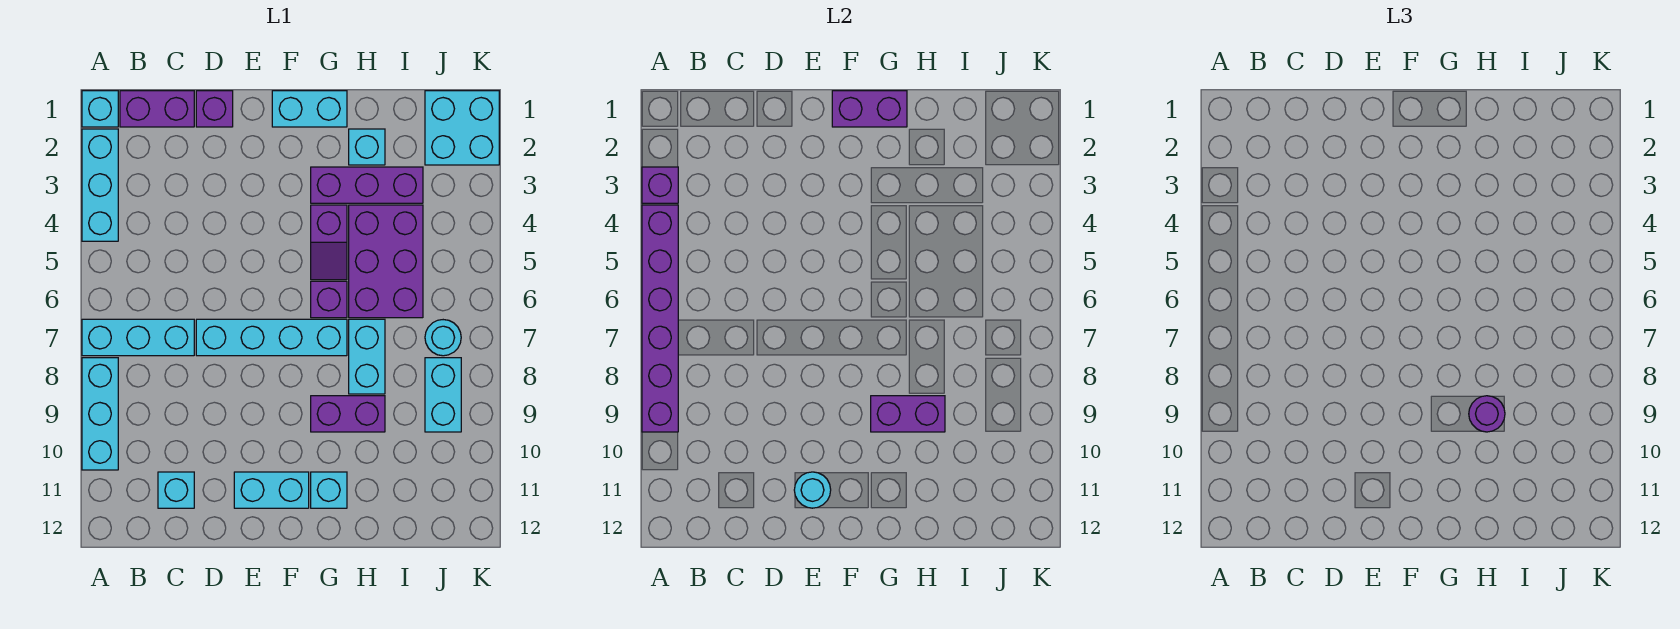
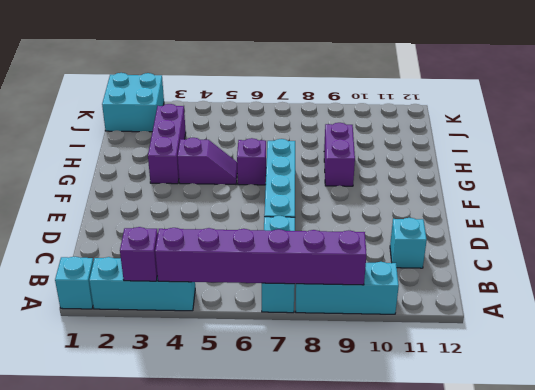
none -> purple 1x2 brick [120,91,194,127]
none -> purple 1x1 brick [196,91,233,127]
none -> cyan 1x2 brick [234,472,309,508]

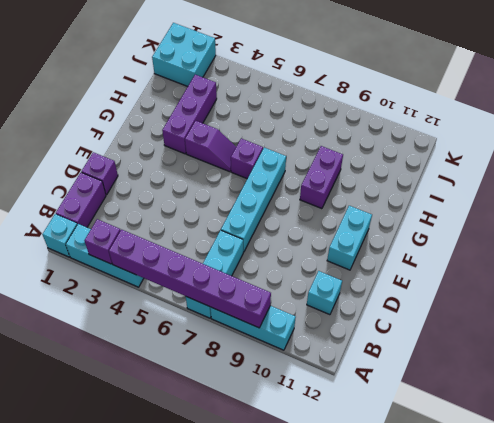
none -> cyan 1x2 brick [272,91,347,127]
none -> cyan 1x1 brick [311,472,347,508]
none -> cyan 1x1 brick [349,129,385,165]

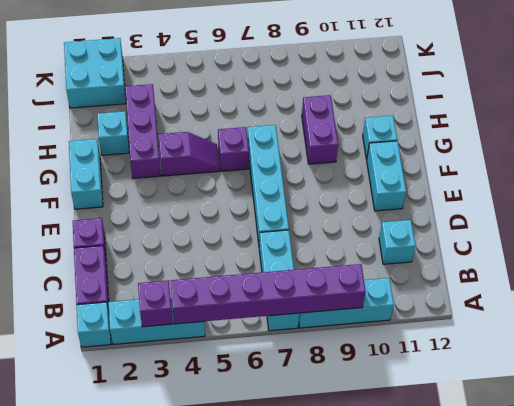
none -> purple 2x3 brick [349,205,423,318]
none -> cyan 1x2 brick [349,319,385,394]
none -> cyan 1x1 round brick [425,320,461,356]

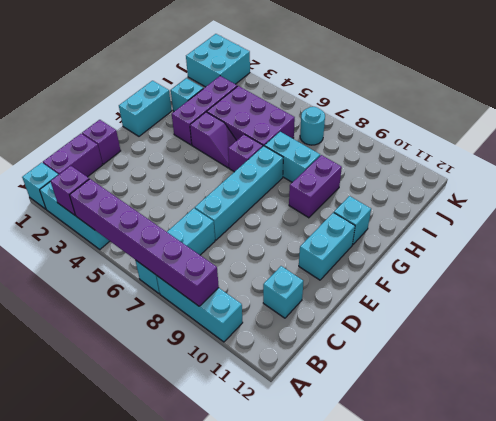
none -> cyan 1x2 brick [425,358,461,432]
none -> cyan 1x1 round brick [794,472,831,508]
none -> purple 1x2 brick [832,91,907,127]

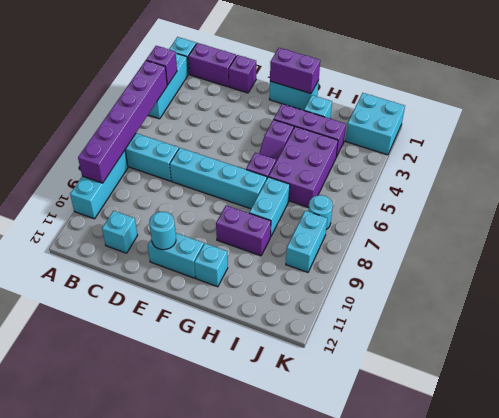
none -> purple 1x2 brick [871,396,945,432]
none -> purple 1x1 round brick [1469,396,1505,432]

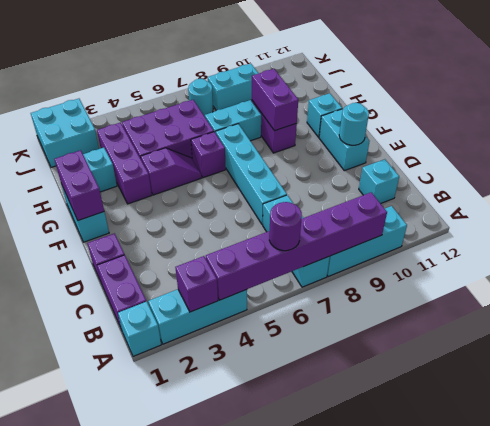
purple 1x1 round brick [269,202,302,251] -> purple 1x1 round brick moved to [1469,396,1505,432]

